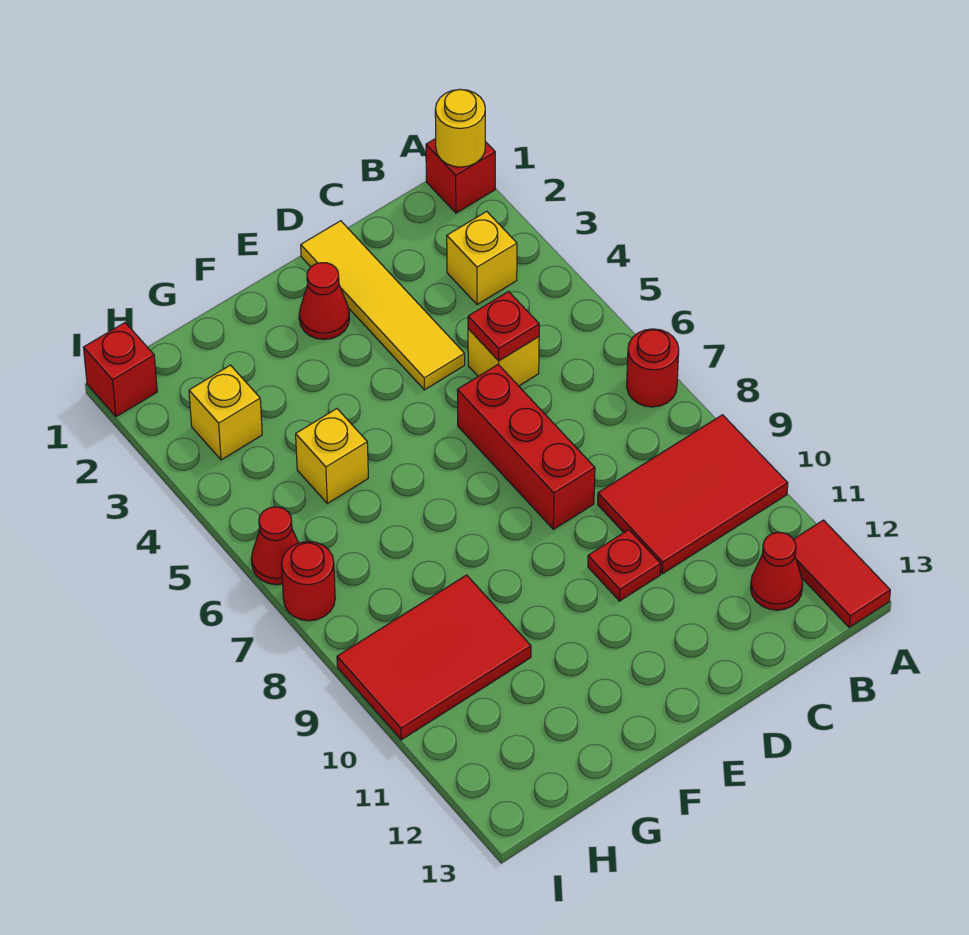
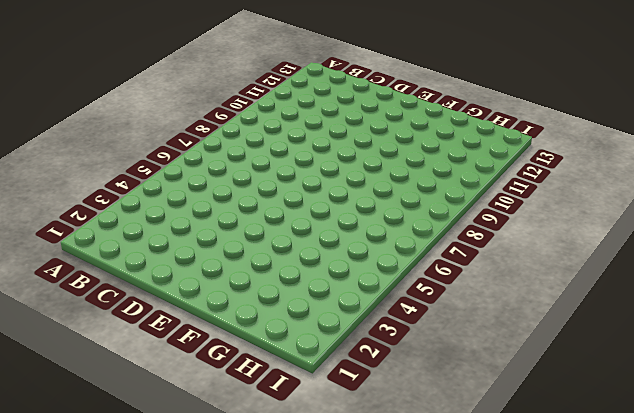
none -> red 1x1 brick [426,139,495,213]
none -> red 1x1 round brick [627,329,679,407]
none -> red 2x3 tile [598,415,788,574]

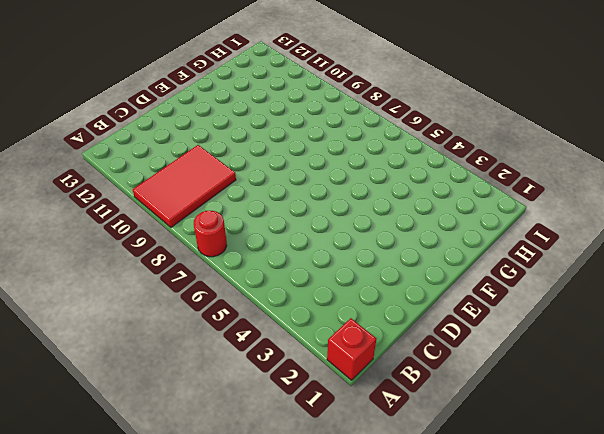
none -> red 1x2 tile [794,520,890,628]
none -> yellow 1x1 brick [447,211,517,305]
none -> red 1x1 cone [751,533,803,610]

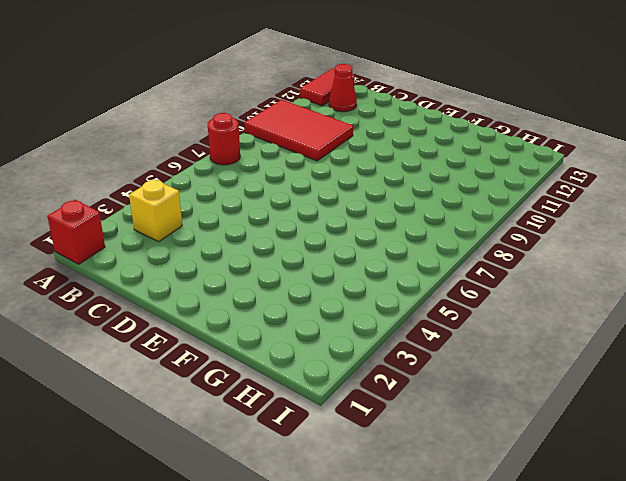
none -> yellow 1x1 brick [468,329,539,386]
none -> yellow 1x4 tile [301,221,465,390]
none -> red 1x3 brick [457,365,595,529]

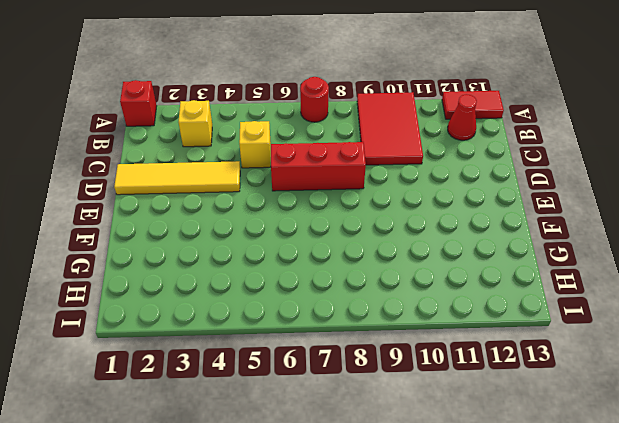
none -> red 1x1 plate [588,530,661,601]
none -> red 1x1 cone [299,263,350,339]
none -> yellow 1x1 brick [296,409,368,503]

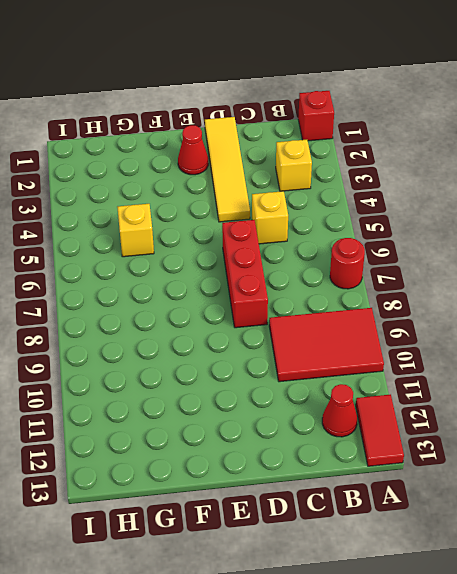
none -> red 1x1 plate [588,530,661,601]
none -> red 2x3 tile [337,575,531,740]
none -> yellow 1x1 brick [189,365,262,460]

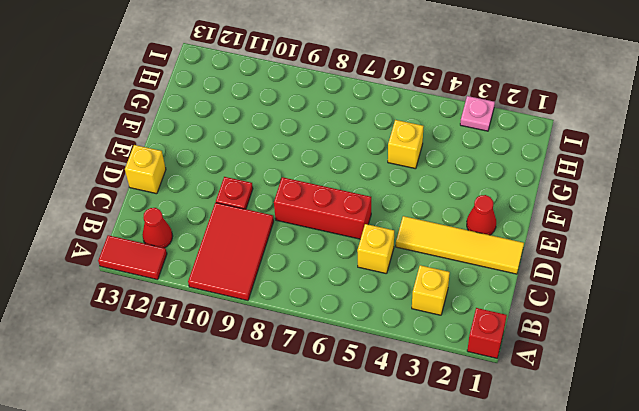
yellow 1x1 brick [125,145,166,194] -> yellow 1x1 brick moved to [189,365,262,460]
pink 1x1 plate [460,96,495,131] -> none
none -> red 1x1 round brick [627,329,679,407]
none -> red 2x3 tile [337,575,531,740]
none -> red 1x1 brick [83,323,157,417]

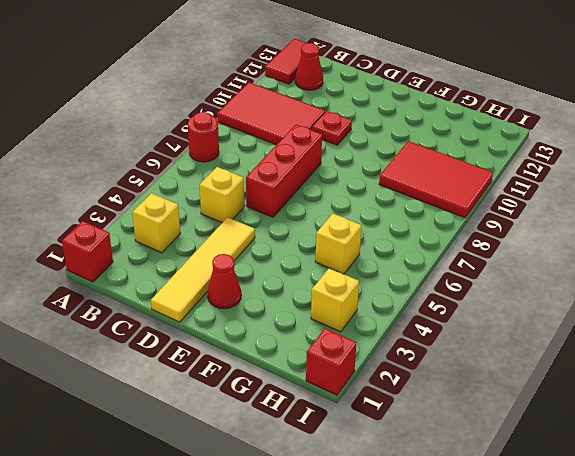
none -> red 1x1 cone [251,507,298,585]
none -> red 1x1 round brick [282,541,335,621]
none -> yellow 1x1 round brick [435,89,485,167]

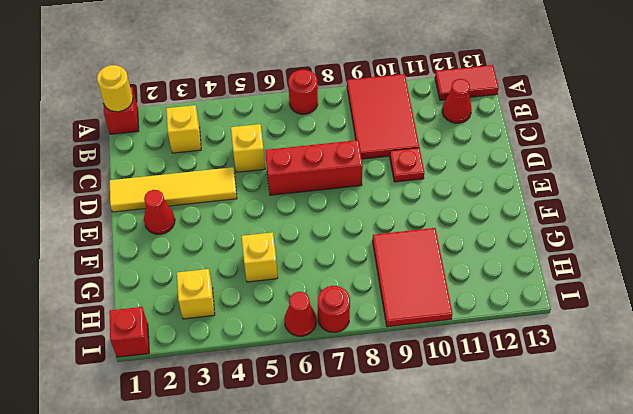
none -> red 1x1 plate [468,292,539,361]

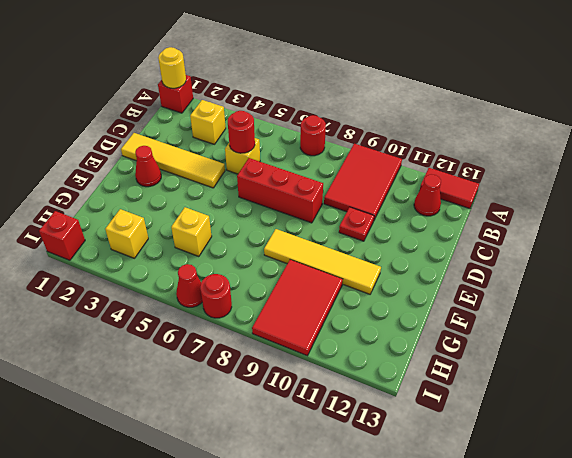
red 1x1 round brick [228,111,255,153] -> red 1x1 plate [468,292,539,361]
yellow 1x4 tile [264,229,381,294] -> none

